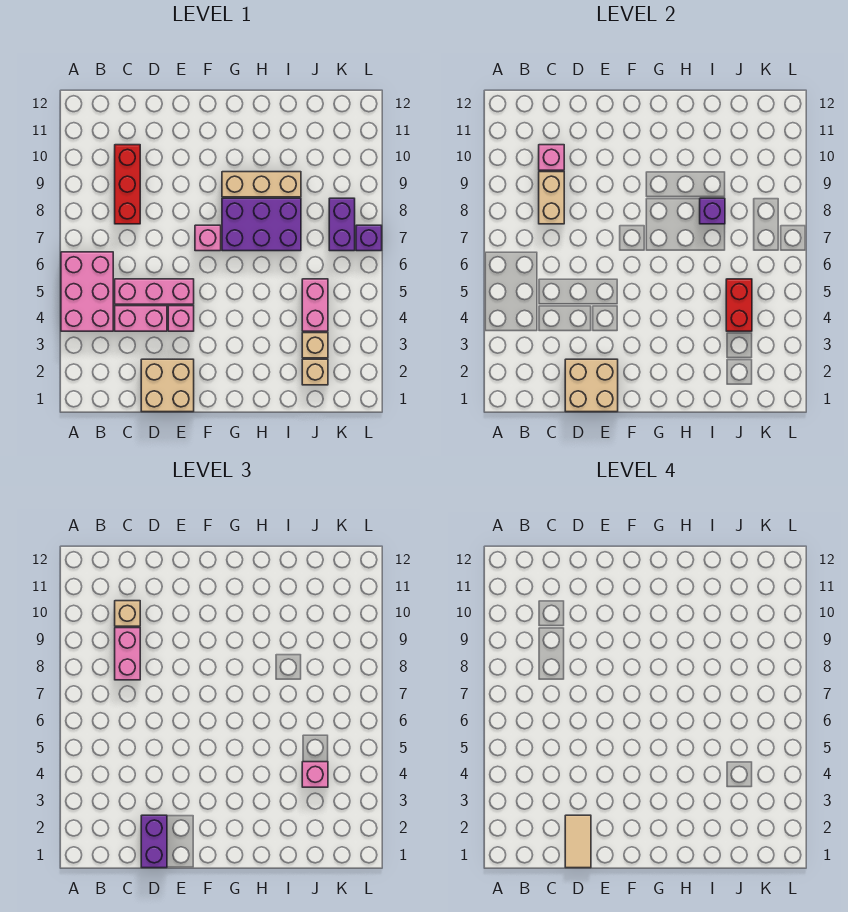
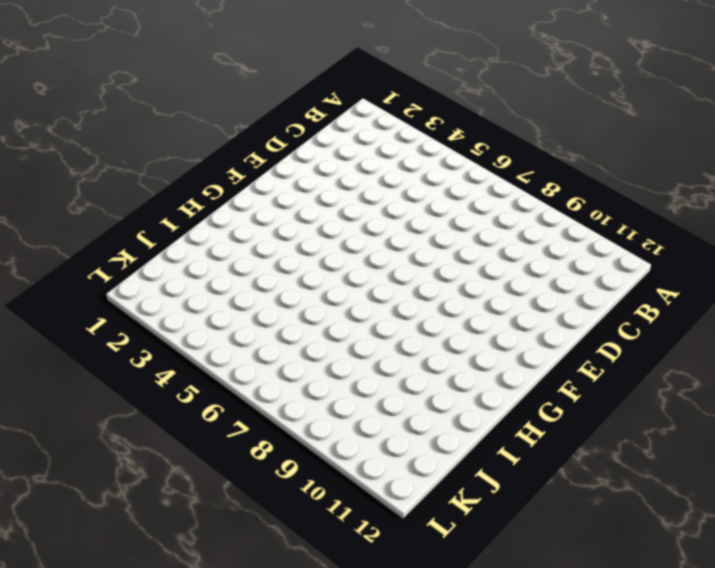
none -> pink 2x3 brick [61,252,113,331]
none -> pink 1x2 brick [115,306,167,331]
none -> pink 1x3 brick [115,279,194,304]

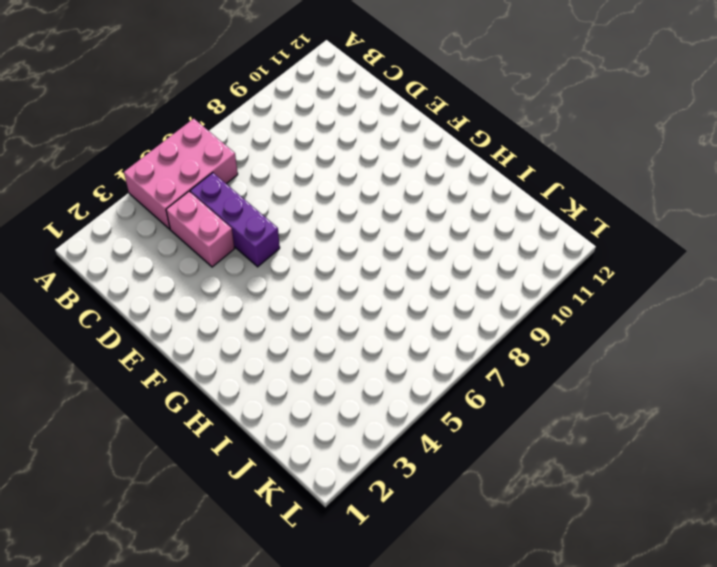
purple 1x3 brick [190,173,280,267] -> pink 1x3 brick [115,279,194,304]
none -> red 1x3 brick [115,145,140,224]
none -> tan 2x2 brick [141,359,194,412]
none -> pink 1x1 brick [168,306,194,331]

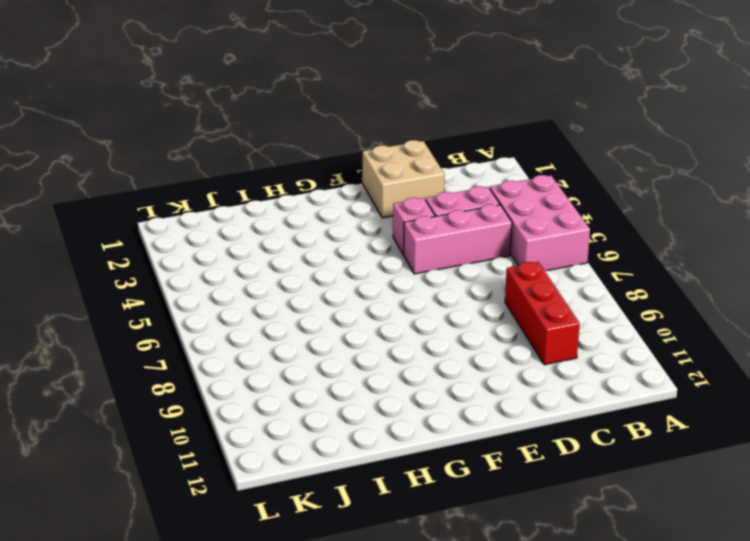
none -> pink 1x1 brick [195,225,221,251]
none -> purple 2x3 brick [222,198,301,251]
none -> tan 1x3 brick [222,172,301,197]

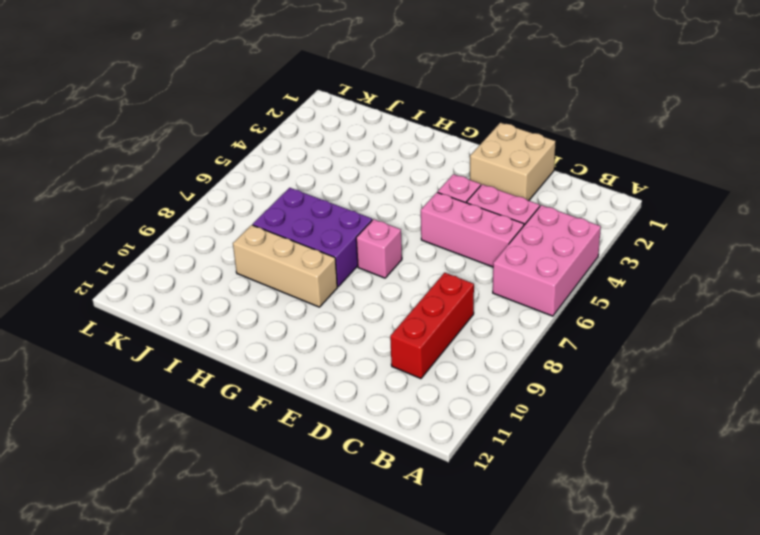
none -> tan 1x1 brick [302,359,328,385]
none -> tan 1x1 brick [302,333,328,358]
none -> pink 1x2 brick [302,279,328,331]

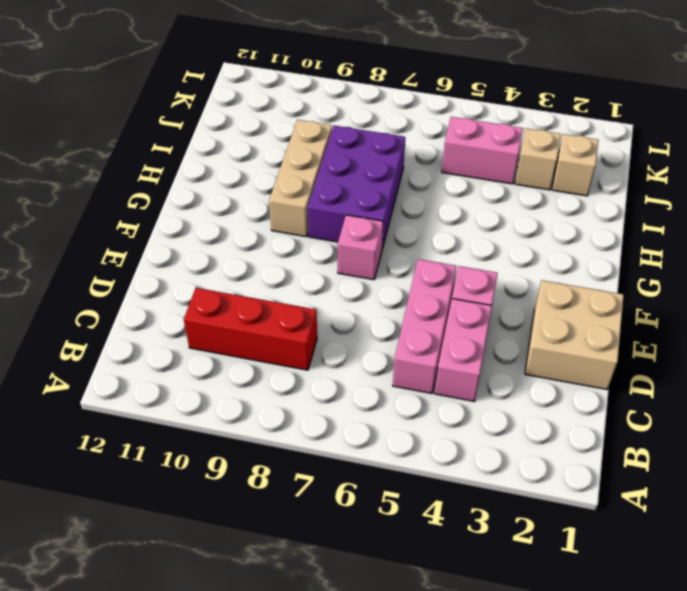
none -> pink 2x3 brick [61,252,113,331]
none -> purple 1x2 brick [329,198,355,251]
none -> purple 1x1 brick [356,225,382,251]

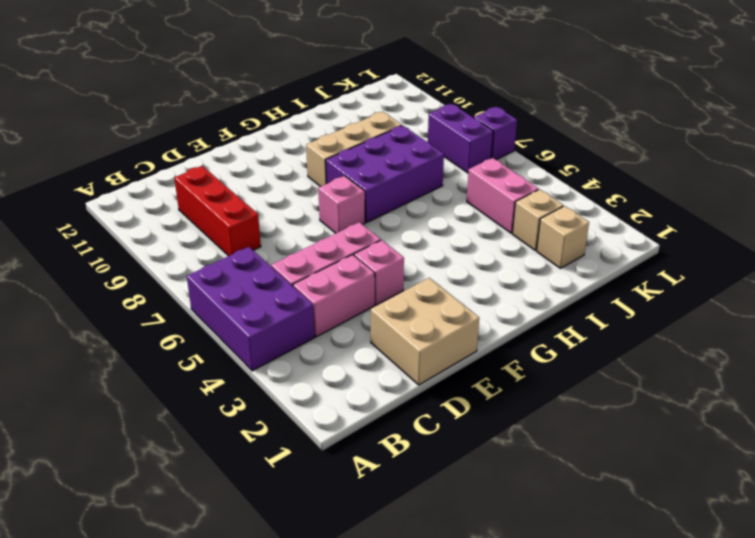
purple 2x3 brick [187,247,315,371] -> pink 2x3 brick [61,252,113,331]
none -> tan 1x2 brick [539,172,564,224]
none -> pink 1x1 brick [539,145,564,170]
none -> tan 2x2 brick [565,359,618,412]

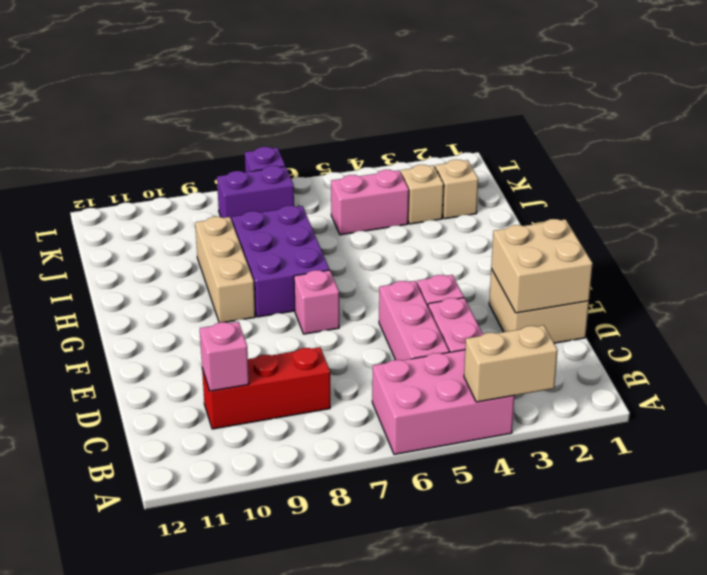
tan 1x2 brick [464,325,558,402] -> tan 1x2 brick moved to [539,172,564,224]
none -> purple 1x1 brick [700,198,725,224]
none -> red 1x2 brick [726,279,752,331]
none -> pink 1x2 brick [115,628,140,680]

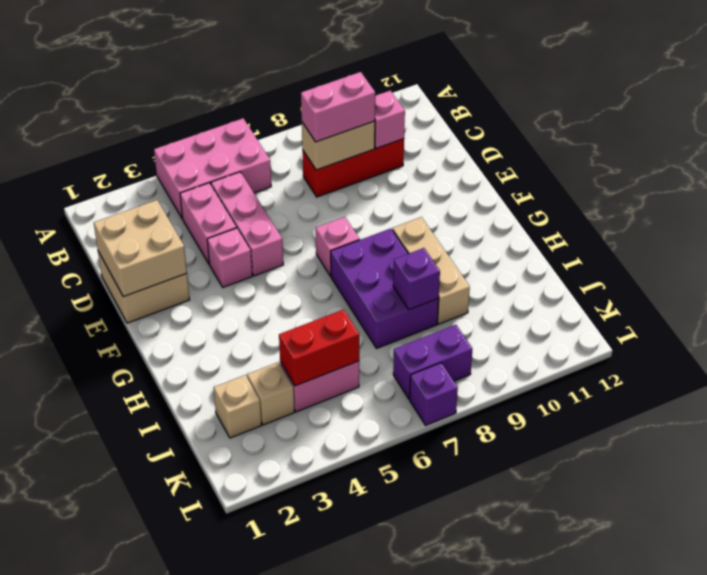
none -> tan 1x1 brick [115,601,140,626]
none -> purple 1x2 brick [141,815,167,868]
none -> pink 1x1 brick [302,762,328,787]

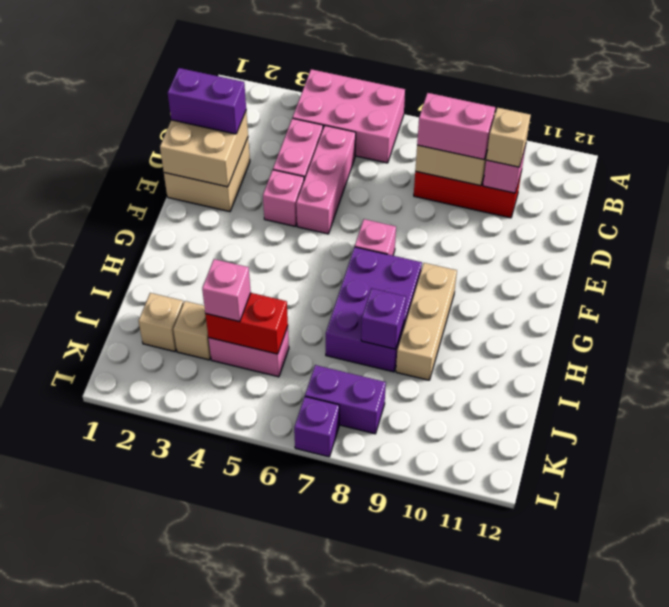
none -> tan 1x2 tile [565,815,591,868]

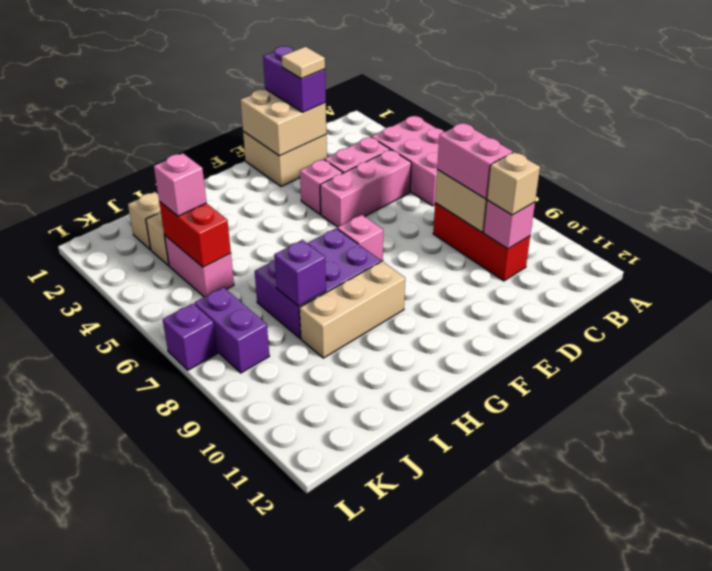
tan 1x1 tile [282,47,325,79] -> tan 1x2 tile [565,815,591,868]

